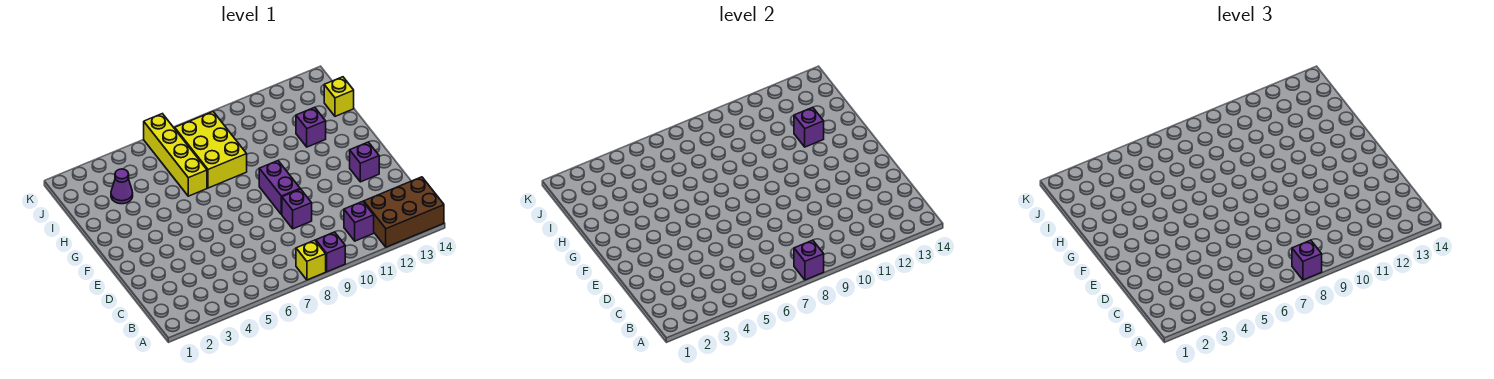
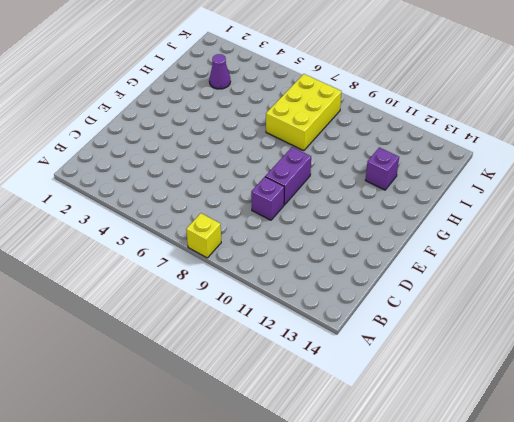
none -> purple 1x1 brick [316,232,345,272]
none -> brown 2x3 brick [364,177,444,247]
none -> purple 1x1 brick [344,201,374,241]

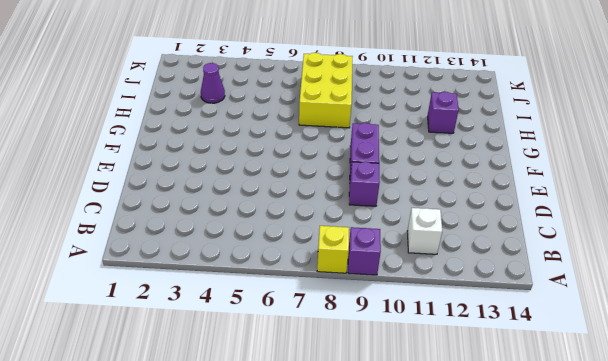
white 1x1 brick [407,208,442,254] -> purple 1x1 brick [344,201,374,241]
none -> brown 2x3 brick [364,177,444,247]
none -> purple 1x1 brick [350,142,379,182]
none -> yellow 1x4 brick [144,114,207,196]

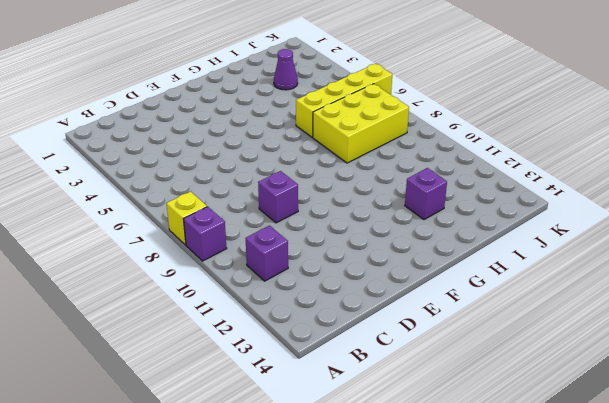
none -> brown 2x3 brick [364,177,444,247]
none -> purple 1x2 brick [259,161,300,215]
none -> purple 1x1 brick [350,142,379,182]

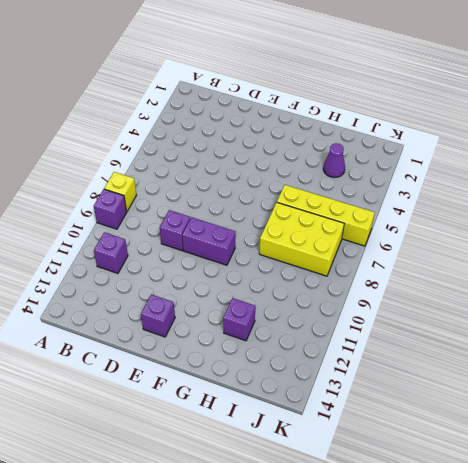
none -> brown 2x3 brick [364,177,444,247]
none -> yellow 1x1 brick [324,77,354,116]
none -> purple 1x1 brick [794,240,824,280]

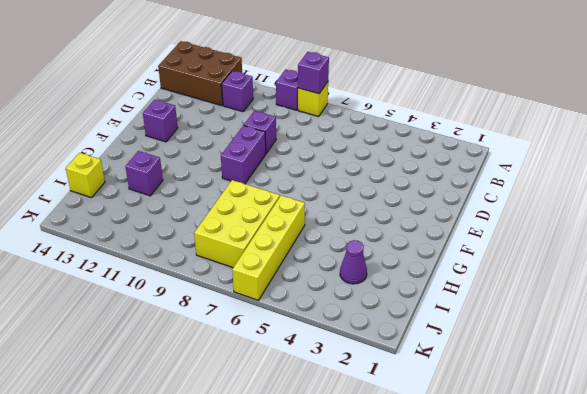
none -> purple 1x1 brick [794,107,824,147]
none -> purple 1x1 brick [1292,240,1322,280]

